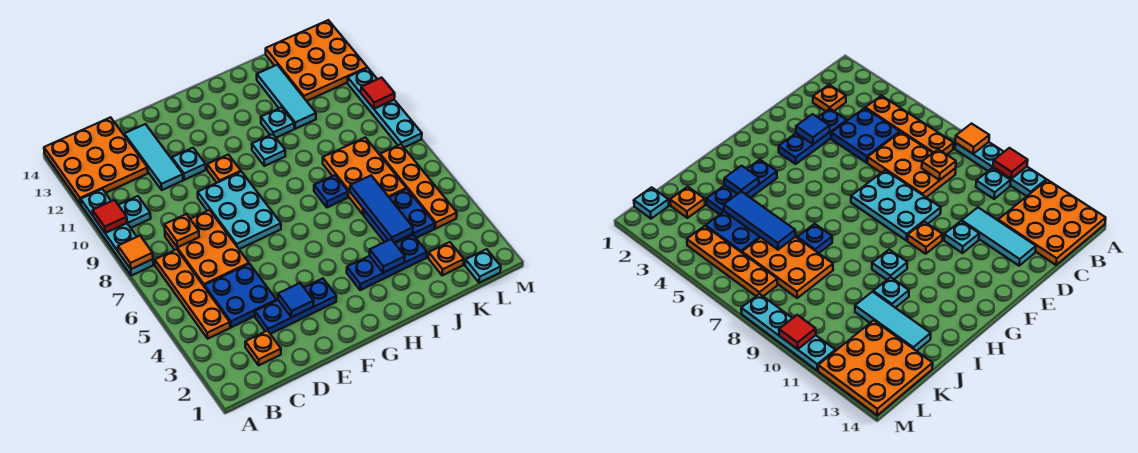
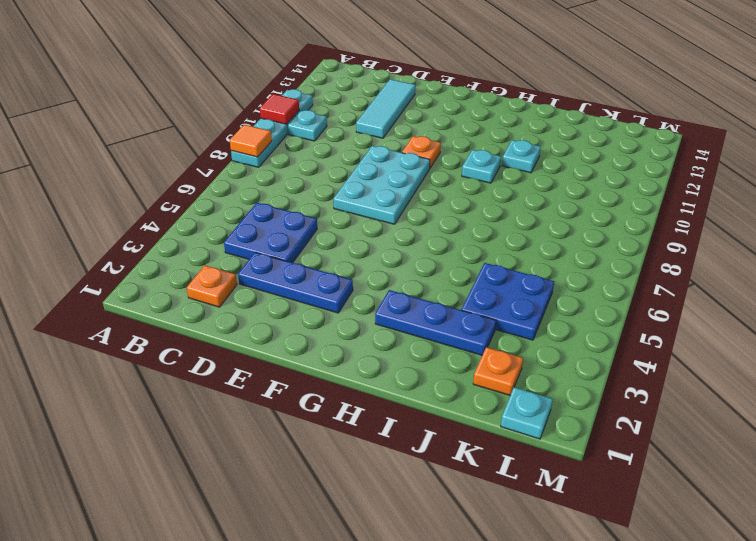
none -> orange 3x3 plate [44,117,148,204]
none -> orange 1x4 plate [155,249,230,339]
none -> orange 2x3 plate [165,210,249,287]
none -> cyan 1x1 plate [172,148,206,180]

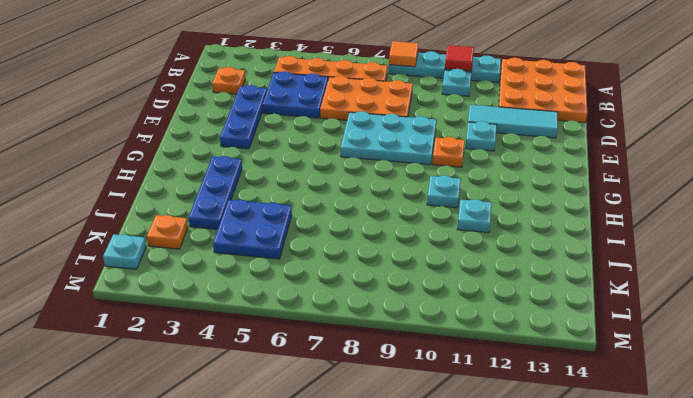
none -> blue 1x1 plate [314,175,348,207]
none -> orange 2x3 plate [323,137,406,215]
none -> cyan 1x3 tile [257,65,316,129]
none -> orange 3x3 plate [266,20,367,101]

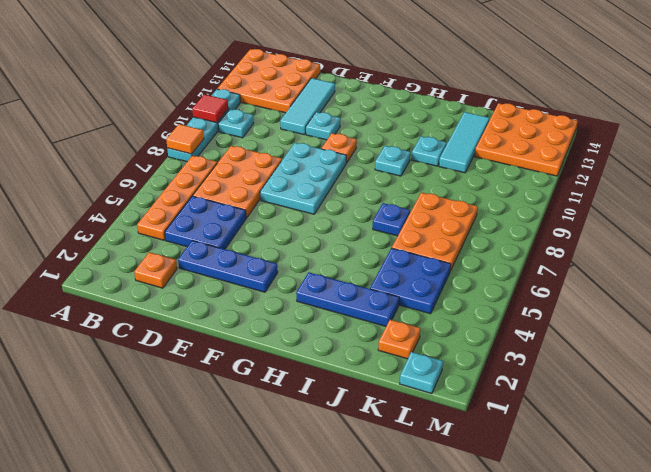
none -> orange 1x4 plate [380,144,457,229]
none -> cyan 1x4 plate [347,68,422,148]
none -> orange 1x1 plate [165,214,199,247]
none -> blue 1x1 tile [278,283,314,317]

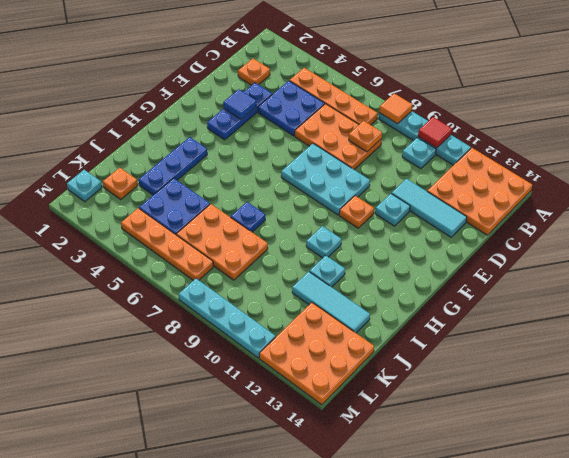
none -> blue 1x1 tile [370,239,405,273]
none -> blue 1x3 tile [350,176,413,243]
none -> red 1x1 tile [361,78,395,109]

